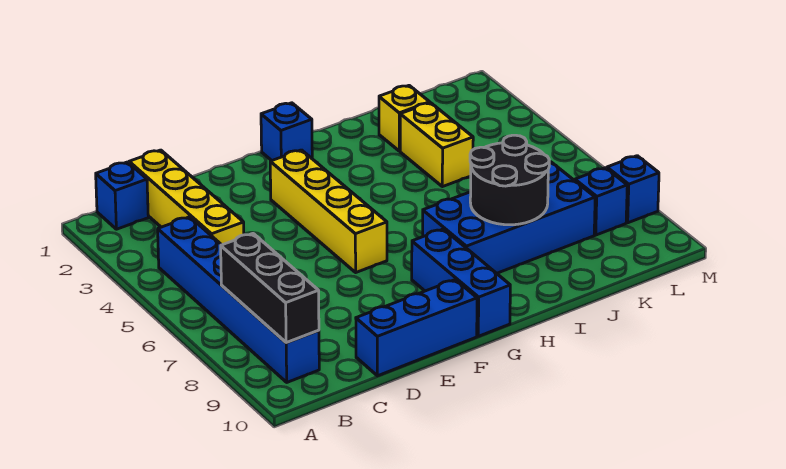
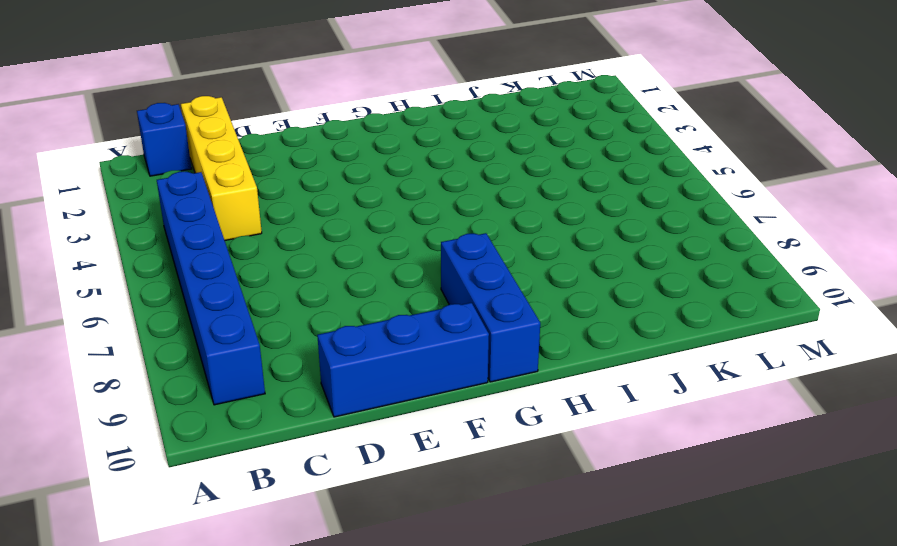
none -> yellow 1x4 brick [270,150,387,272]
none -> blue 1x1 brick [261,103,312,161]
none -> blue 2x4 brick [423,162,595,273]

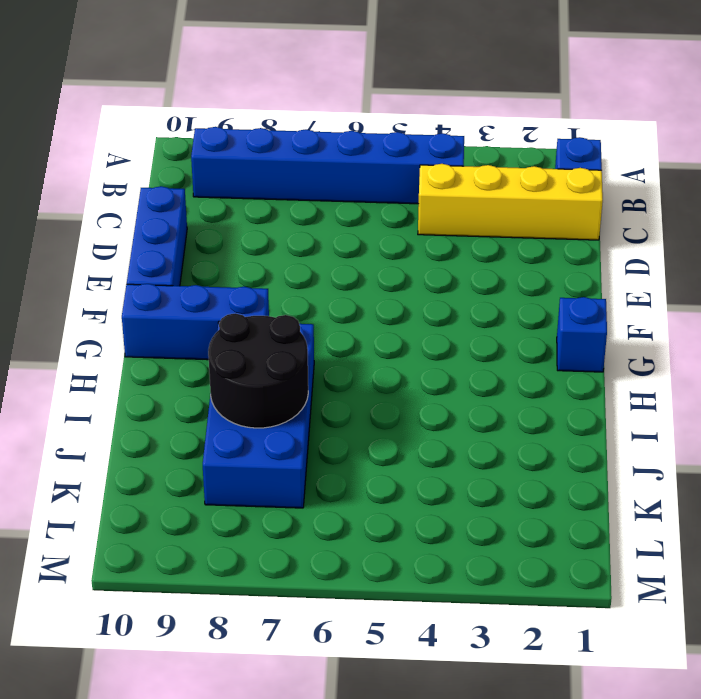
none -> yellow 1x4 brick [270,150,387,272]
none -> yellow 1x1 brick [379,86,430,151]
none -> yellow 1x2 brick [400,103,473,187]

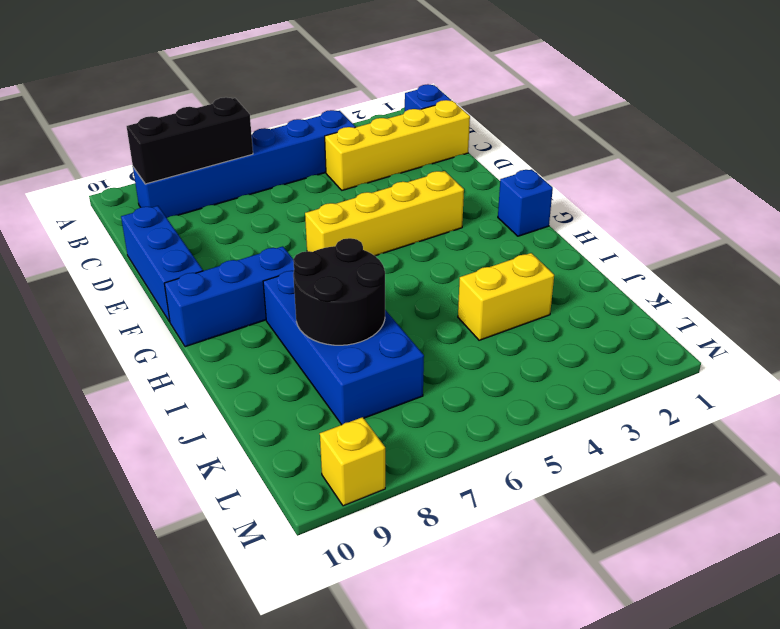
yellow 1x1 brick [320,417,385,506] -> yellow 1x1 brick moved to [379,86,430,151]
none -> blue 1x1 brick [575,168,627,235]
none -> blue 1x1 brick [607,156,659,223]

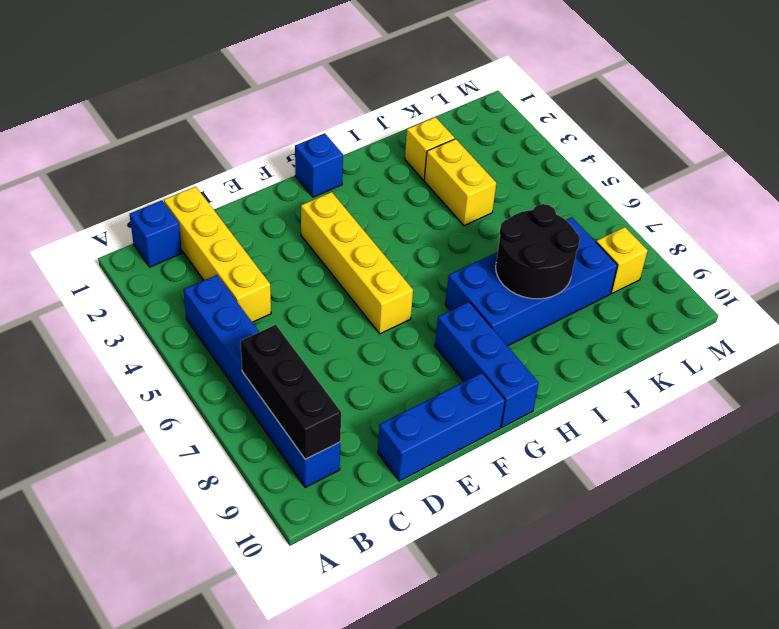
yellow 1x1 brick [596,227,648,293] -> blue 1x1 brick [575,168,627,235]
none -> blue 1x1 brick [607,156,659,223]

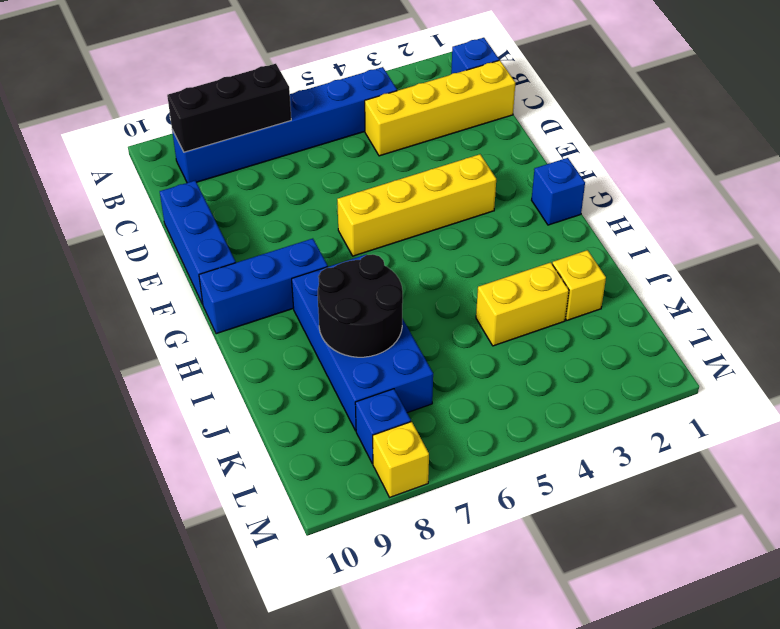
yellow 1x1 brick [373,422,429,497] -> blue 1x1 brick [607,156,659,223]

